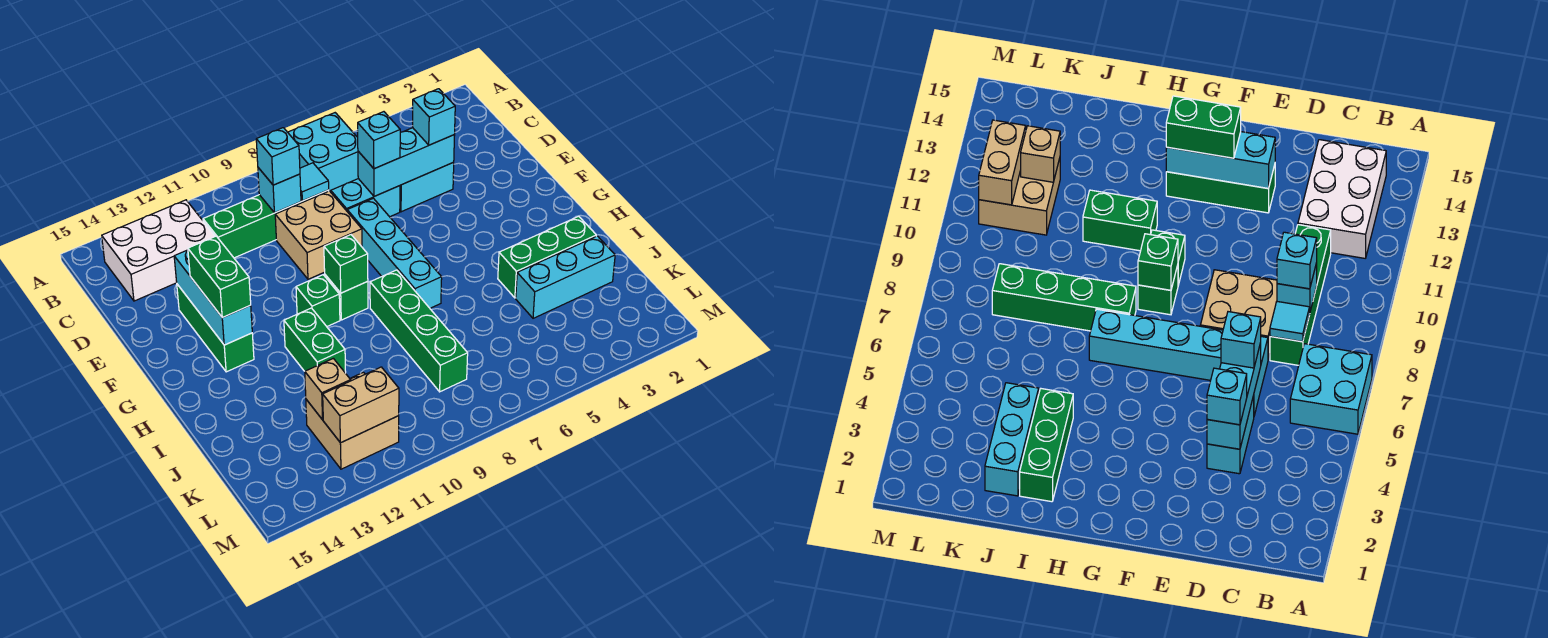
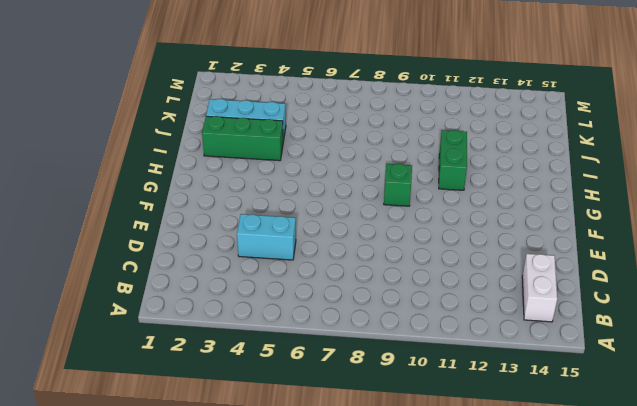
white 1x2 brick [522,254,557,322] -> white 2x3 brick [102,200,215,301]
none -> cyan 2x2 brick [288,113,358,191]
none -> green 1x4 brick [203,190,329,258]
none -> cyan 1x2 brick [331,179,400,217]

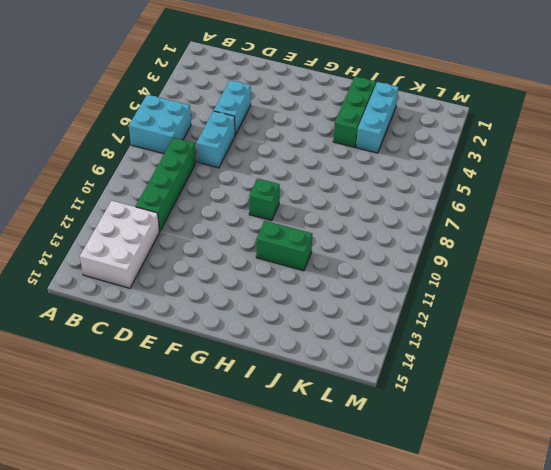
none -> tan 2x2 brick [275,191,362,279]
none -> cyan 1x4 brick [347,198,442,308]
none -> green 1x3 brick [177,284,254,372]

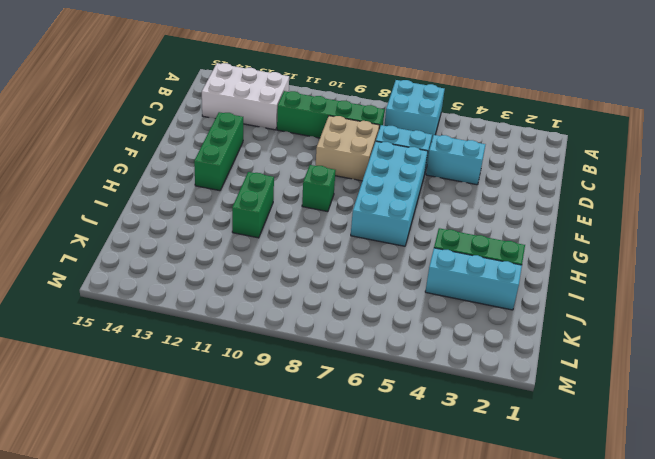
cyan 2x4 brick [351,141,428,246] -> cyan 1x4 brick [347,198,442,308]
none -> green 1x1 brick [296,275,340,326]
none -> green 1x4 brick [370,270,468,392]
none -> tan 2x2 brick [306,372,399,469]

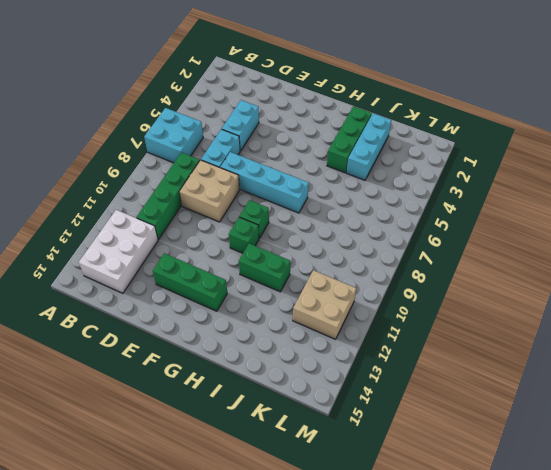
none -> green 1x4 brick [370,270,468,392]
none -> cyan 1x1 tile [300,163,329,201]
none -> cyan 1x1 brick [258,168,301,213]

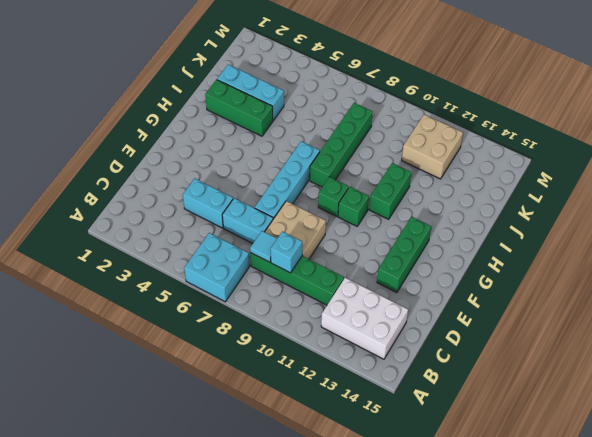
none -> cyan 1x3 brick [358,128,455,196]
none -> cyan 1x3 brick [174,250,252,345]
none -> green 1x1 brick [324,235,368,293]

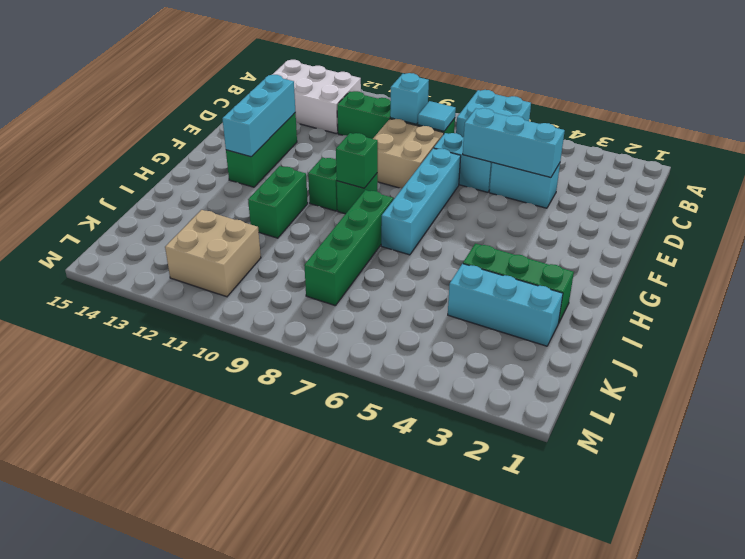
none -> tan 1x1 brick [305,358,351,420]
none -> tan 1x2 brick [323,367,399,443]
none -> cyan 1x1 brick [256,128,300,185]

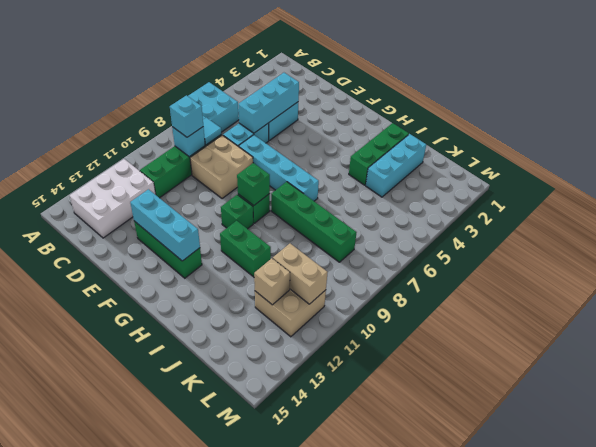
tan 1x2 brick [273,244,328,304] -> tan 1x2 brick turned to [323,367,399,443]
none -> cyan 1x1 brick [413,89,455,145]
none -> cyan 1x1 brick [358,112,400,169]
none -> green 1x2 brick [188,236,251,318]

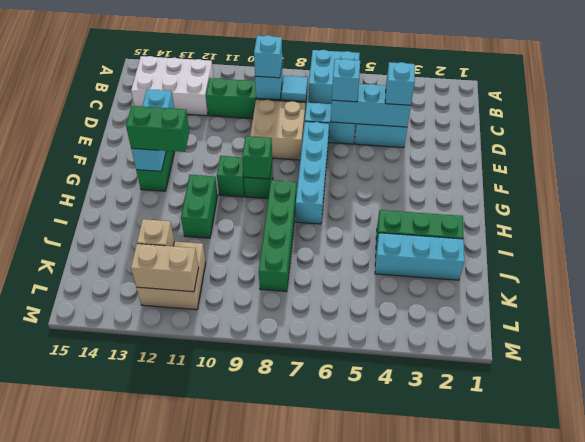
green 1x2 brick [126,106,189,152] -> green 1x2 brick turned to [188,236,251,318]

